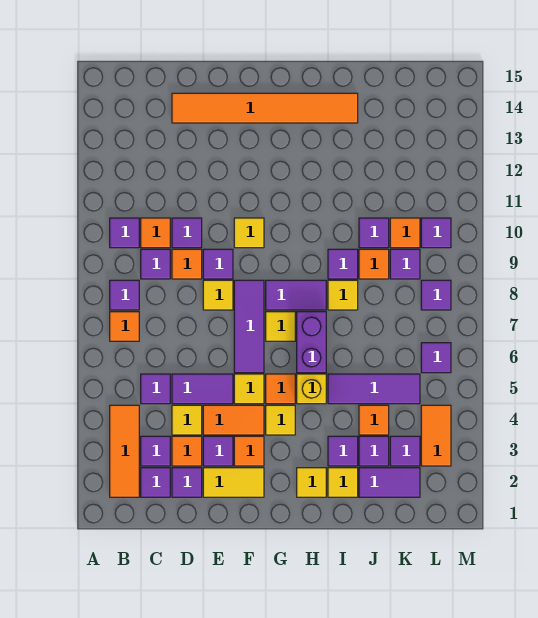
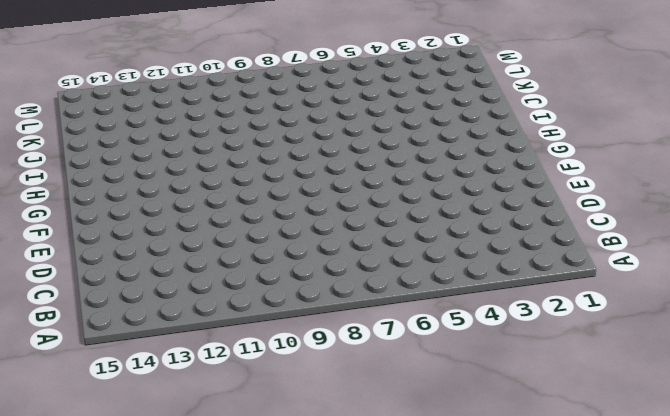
none -> orange 1x3 tile [110,405,139,497]
none -> orange 1x1 tile [110,312,139,341]
none -> purple 1x1 tile [110,280,139,310]
none -> purple 1x1 tile [110,218,139,248]

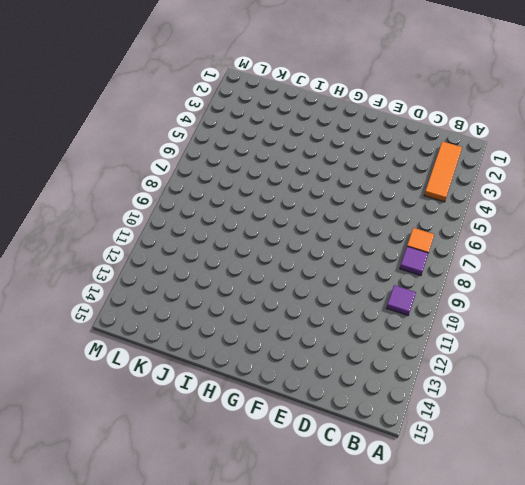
none -> purple 1x1 tile [141,468,170,497]
none -> purple 1x1 tile [141,436,170,466]
none -> purple 1x1 tile [141,374,170,404]
none -> purple 1x1 tile [141,249,170,279]

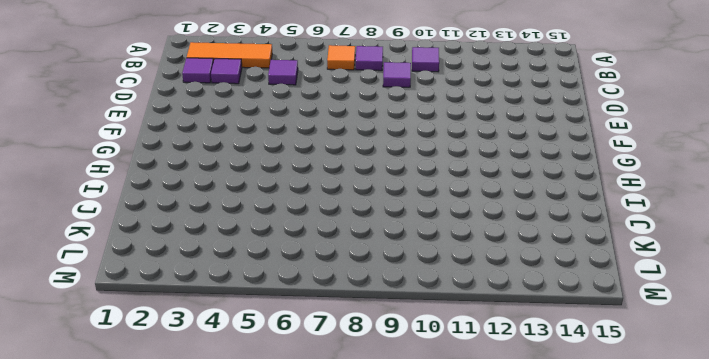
none -> orange 1x1 tile [141,218,170,248]
none -> purple 1x1 tile [172,468,202,497]
none -> orange 1x1 tile [172,436,202,466]
none -> yellow 1x1 tile [172,405,202,435]

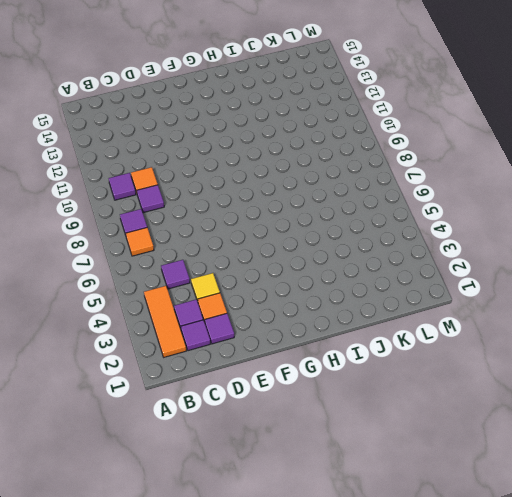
none -> purple 1x2 tile [172,374,233,404]
none -> orange 1x1 tile [172,249,202,279]
none -> purple 1x1 tile [172,218,202,248]
none -> orange 1x6 tile [172,93,358,123]

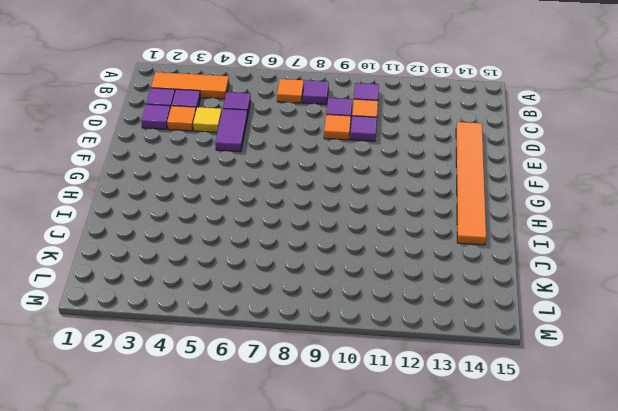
none -> yellow 1x2 tile [203,468,264,497]
none -> purple 1x1 tile [203,436,233,466]
none -> orange 1x2 tile [203,405,264,435]
none -> yellow 1x1 tile [203,280,233,310]

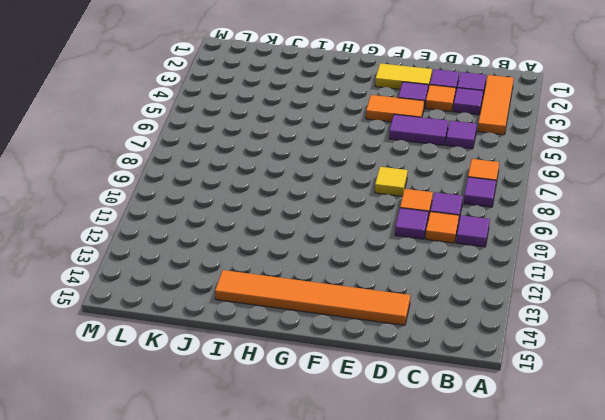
none -> yellow 1x1 tile [172,405,202,435]
none -> purple 1x1 tile [203,249,233,279]
none -> orange 1x1 tile [234,436,264,466]
none -> yellow 1x1 tile [234,374,264,404]

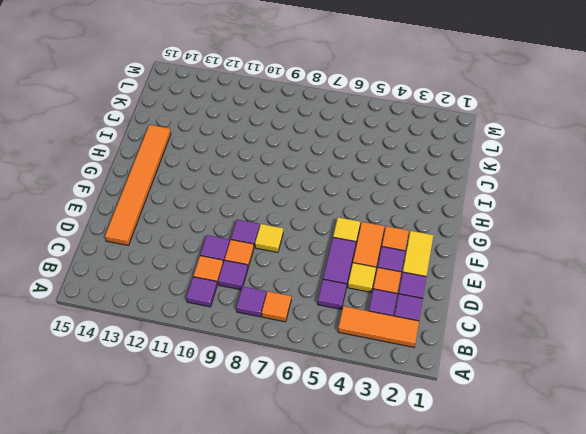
none -> purple 1x3 tile [234,280,264,373]
none -> yellow 1x1 tile [234,218,264,248]
none -> yellow 1x1 tile [266,405,295,435]
none -> orange 1x1 tile [266,374,295,404]

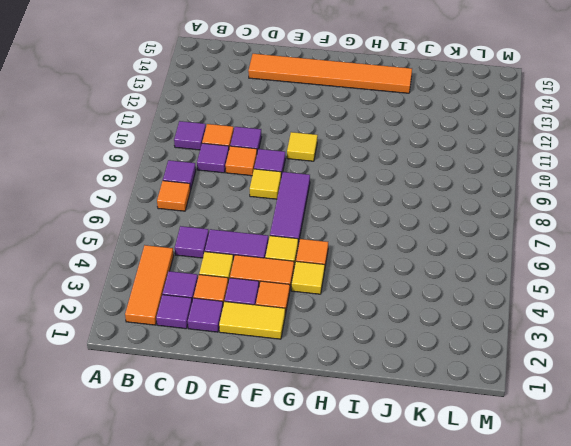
none -> yellow 1x1 tile [266,312,295,341]
none -> purple 1x2 tile [266,280,326,310]
none -> yellow 1x1 tile [297,468,326,497]
none -> yellow 1x1 brick [297,374,326,404]

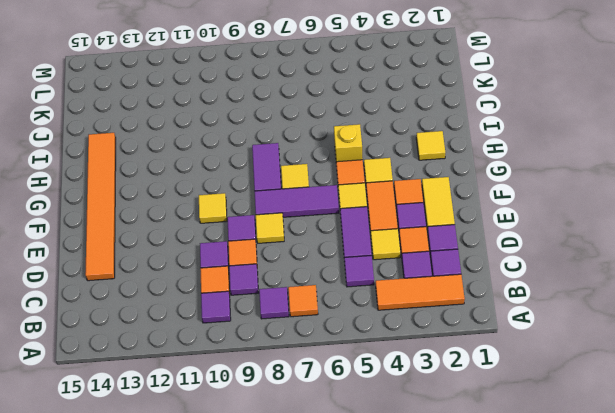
none -> purple 1x2 brick [297,312,326,373]
none -> yellow 1x1 tile [328,468,358,497]
none -> purple 1x1 tile [328,436,358,466]
none -> purple 1x3 tile [328,374,420,404]

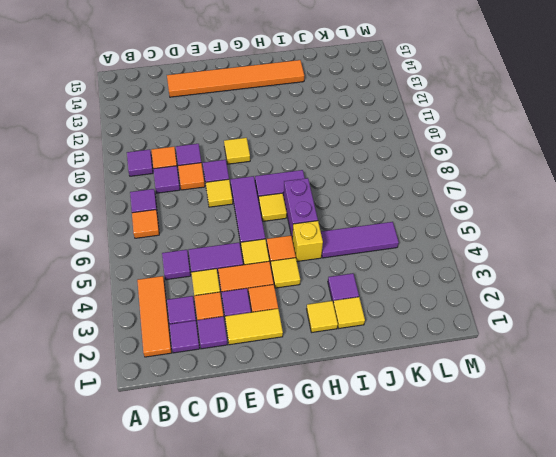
none -> yellow 1x1 tile [328,280,358,310]
none -> purple 1x1 tile [328,249,358,279]
none -> purple 1x2 tile [359,468,420,497]
none -> purple 1x1 tile [359,436,389,466]

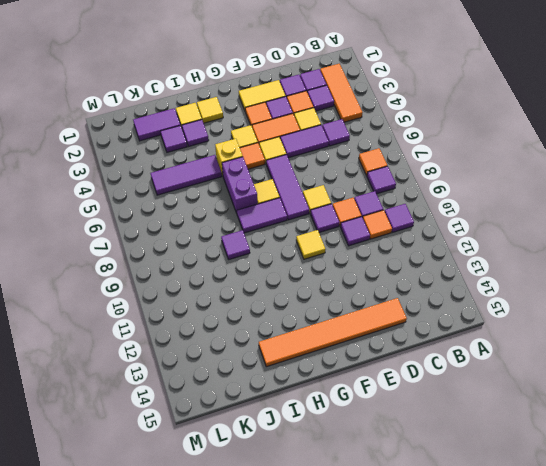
none -> yellow 1x1 tile [328,280,358,310]
none -> orange 1x1 tile [359,405,389,435]
none -> orange 1x1 tile [359,249,389,279]
none -> purple 1x1 tile [359,218,389,248]

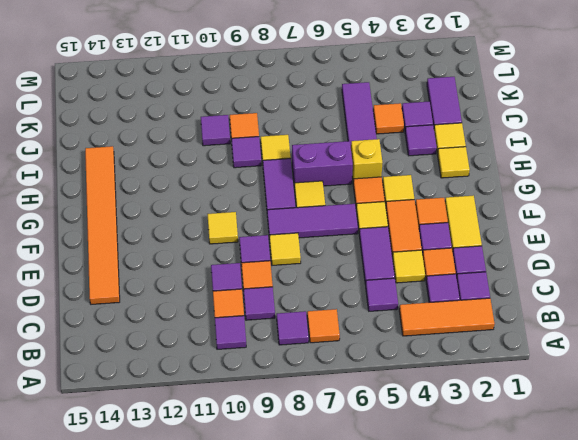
none -> purple 1x1 tile [390,436,420,466]
none -> purple 1x1 tile [390,249,420,279]
none -> orange 1x1 tile [390,218,420,248]
none -> orange 1x2 tile [421,405,451,466]

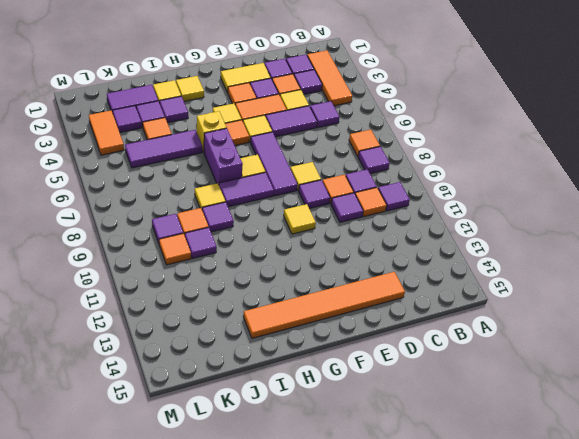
none -> purple 1x1 tile [421,343,451,373]
none -> purple 1x1 tile [421,280,451,310]
none -> purple 1x1 tile [421,218,451,248]

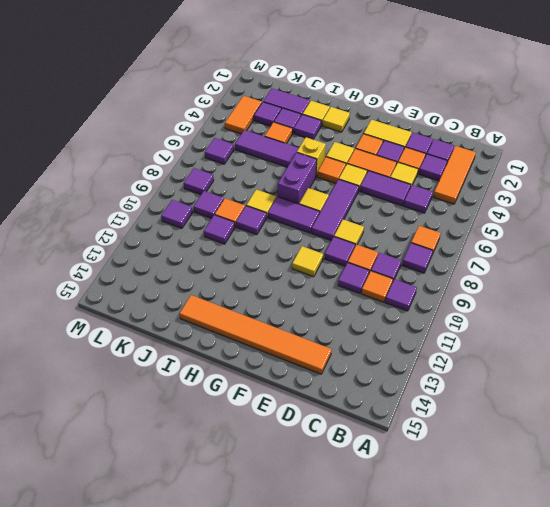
none -> orange 1x1 tile [390,218,420,248]

